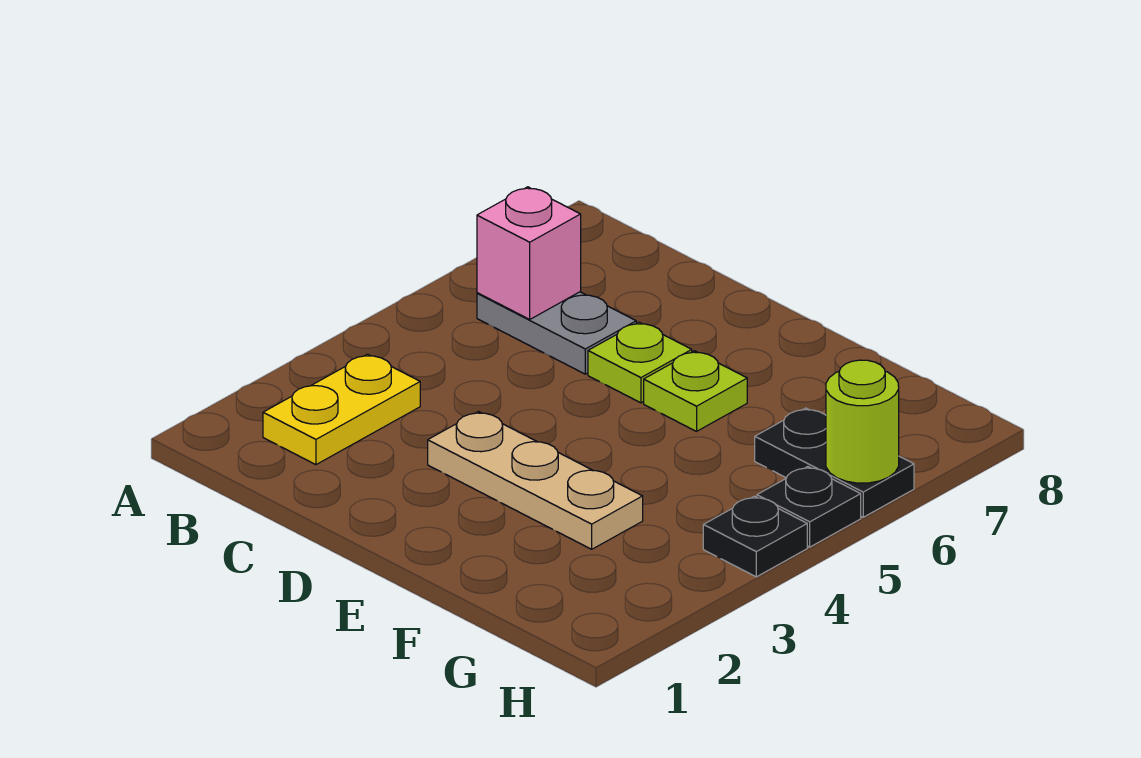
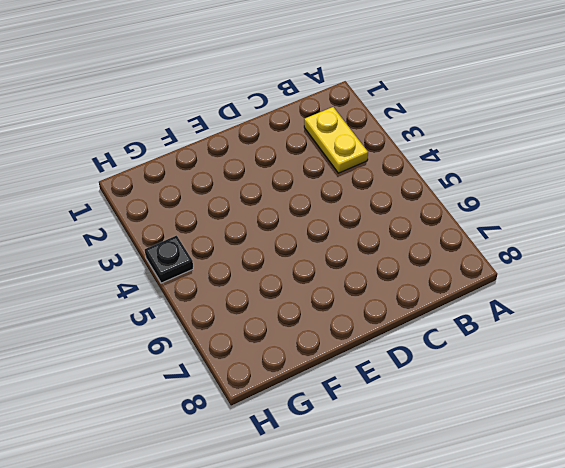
none -> grey 1x2 plate [477,292,636,374]
none -> tan 1x3 plate [428,412,643,549]

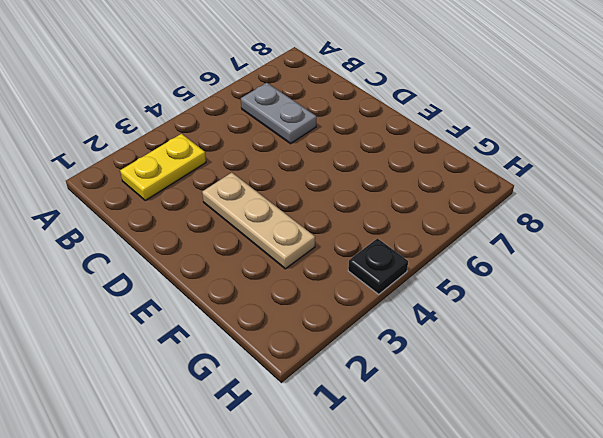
none -> lime 1x1 plate [588,322,692,403]
none -> lime 1x1 plate [644,351,747,431]

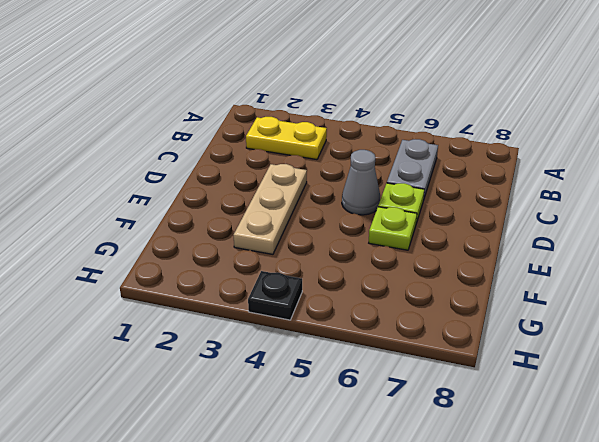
grey 1x1 cone [342,150,380,215] -> none
none -> black 1x2 plate [755,408,914,517]
none -> black 1x1 plate [757,467,861,547]

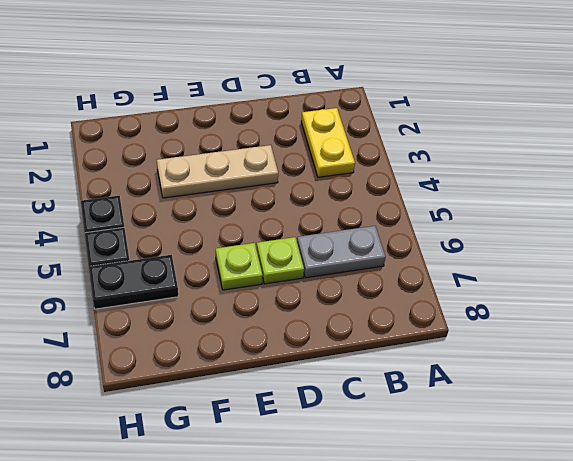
none -> pink 1x1 brick [477,187,581,319]
none -> lime 1x1 round brick [826,360,899,483]

